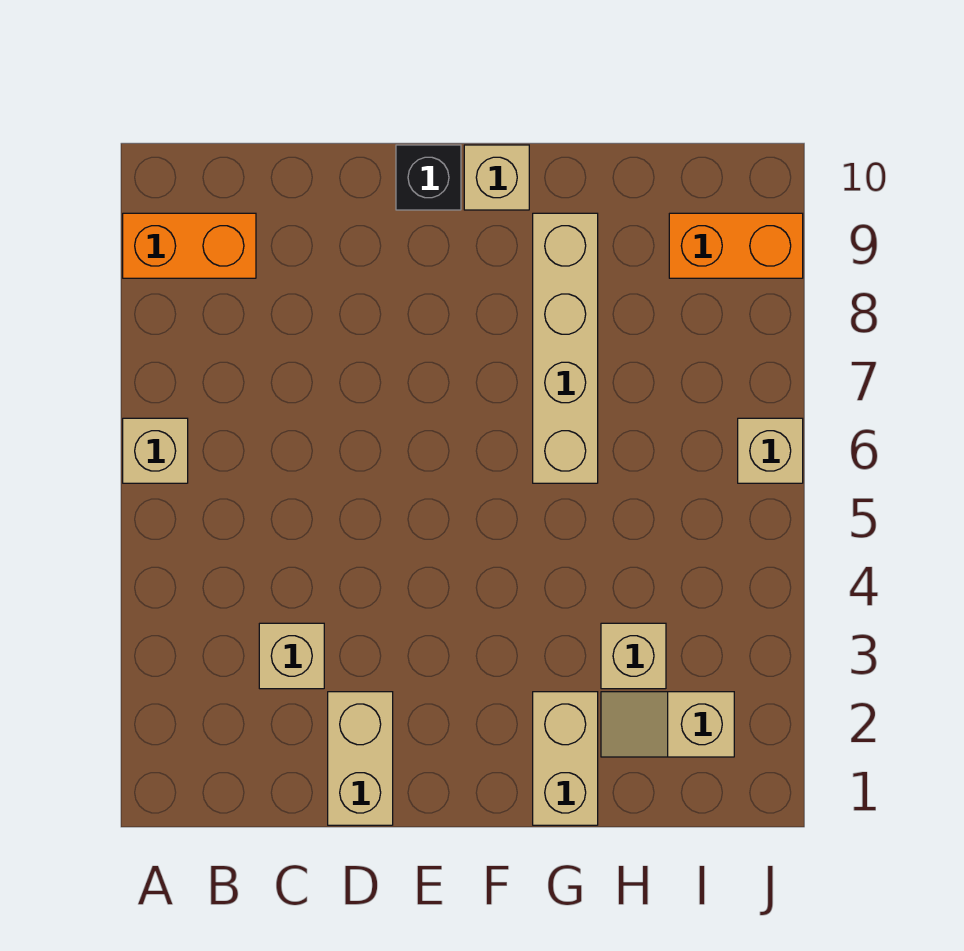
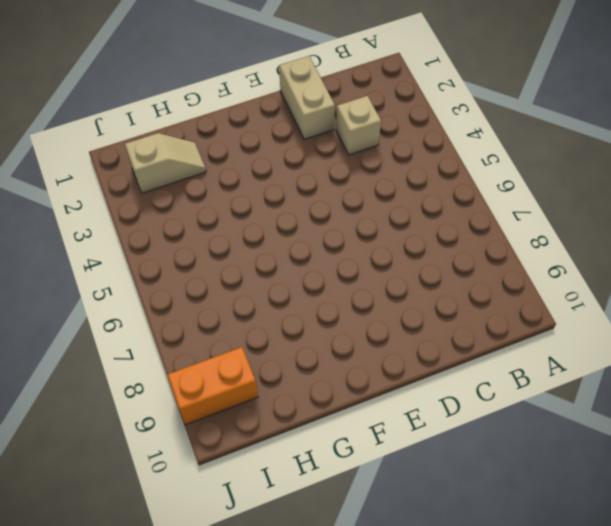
none -> tan 1x1 brick [123,418,188,483]
none -> orange 1x2 brick [123,213,256,278]
none -> black 1x1 brick [396,145,461,210]

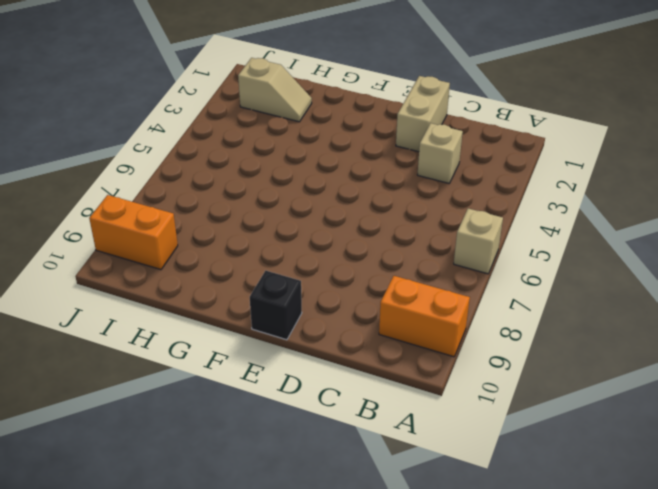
none -> tan 1x1 brick [464,145,529,210]
none -> tan 1x2 brick [533,692,598,825]
none -> tan 1x4 brick [533,213,598,483]

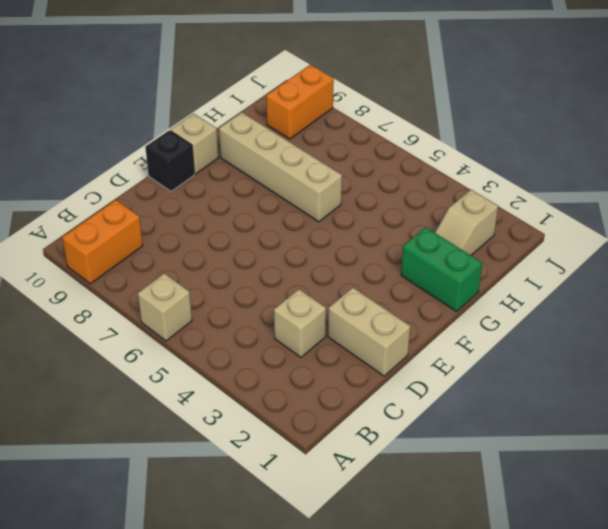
green 1x2 brick [401,227,482,311] -> tan 1x2 brick [533,692,598,825]
none -> tan 1x1 brick [601,623,666,689]
none -> tan 1x1 brick [738,418,803,483]

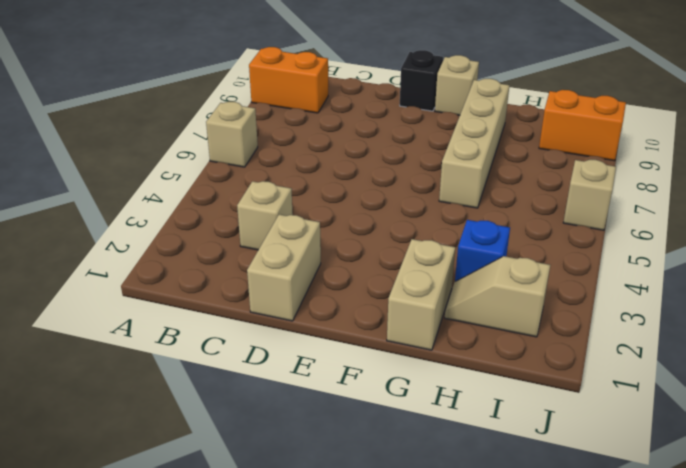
blue 1x1 brick [455,220,510,281] -> tan 1x1 brick [601,623,666,689]

